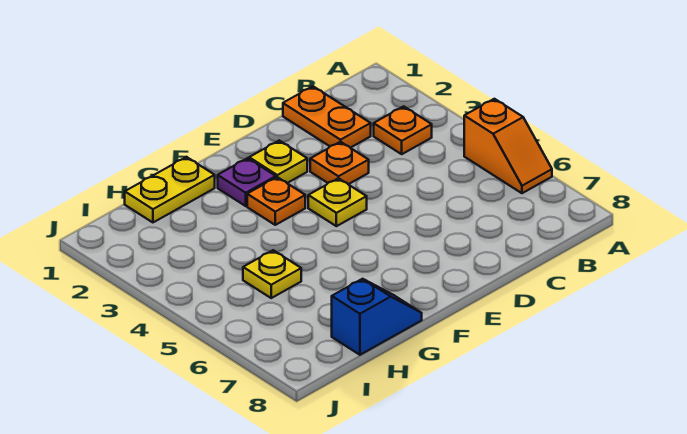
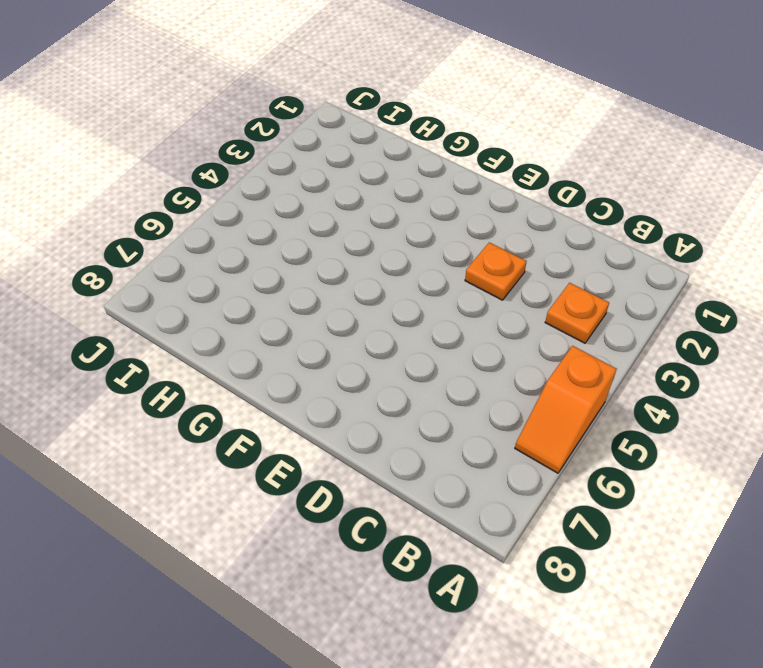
none -> orange 1x2 plate [283,86,371,148]
none -> yellow 1x1 plate [249,141,307,183]

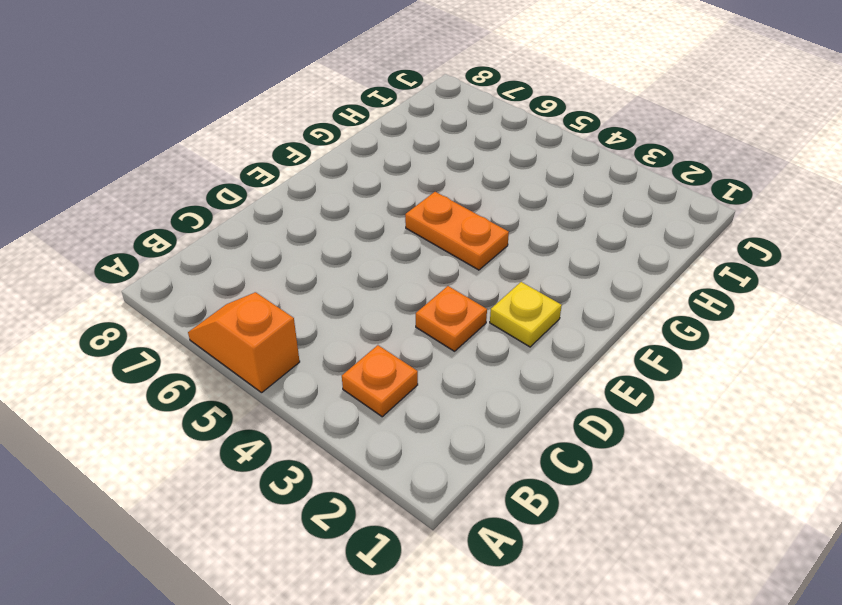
orange 1x2 plate [405,192,509,270] -> orange 1x2 plate moved to [283,86,371,148]
none -> yellow 1x1 plate [308,178,367,226]
none -> purple 1x1 plate [218,158,276,206]

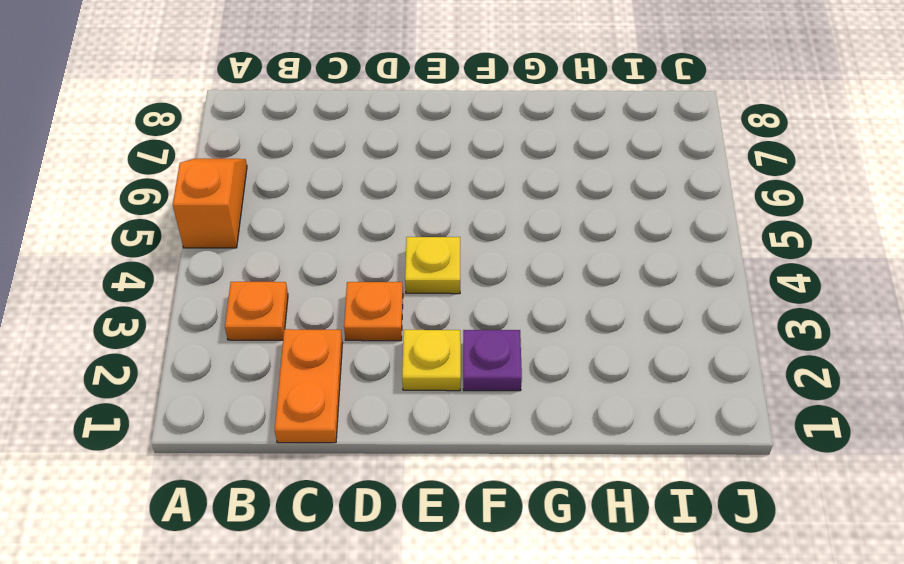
none -> orange 1x1 plate [247,177,305,225]
none -> yellow 1x2 plate [125,157,215,222]

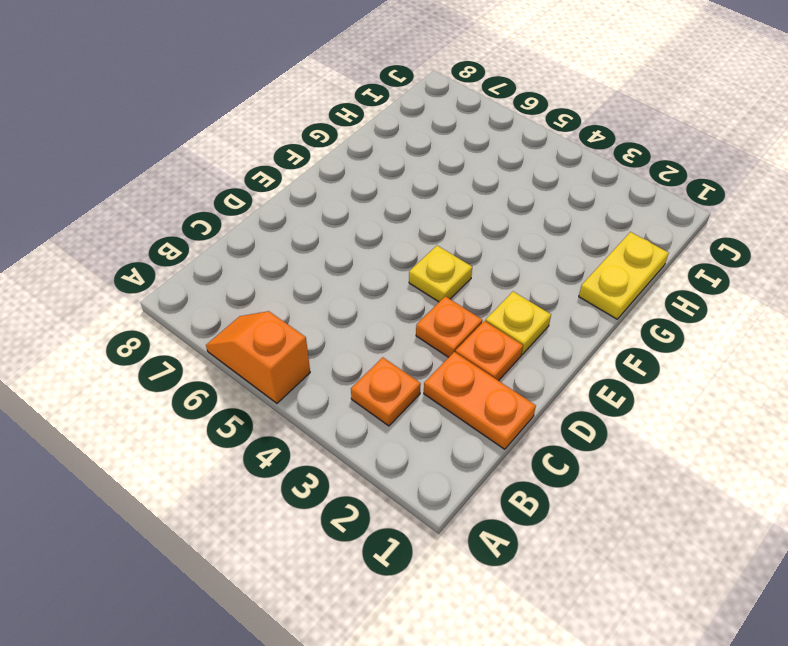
orange 1x1 plate [455,321,523,381] -> orange 1x1 plate moved to [247,177,305,225]
none -> purple 1x1 plate [218,158,276,206]
none -> blue 1x2 slope [332,279,422,355]

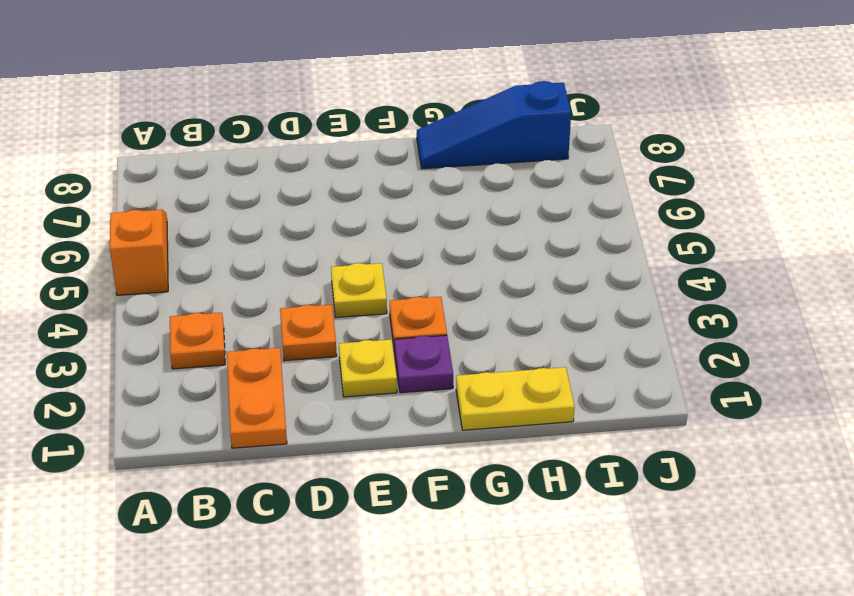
blue 1x3 slope [417,81,571,169] -> blue 1x2 slope [332,279,422,355]
none -> yellow 1x1 plate [243,250,301,298]

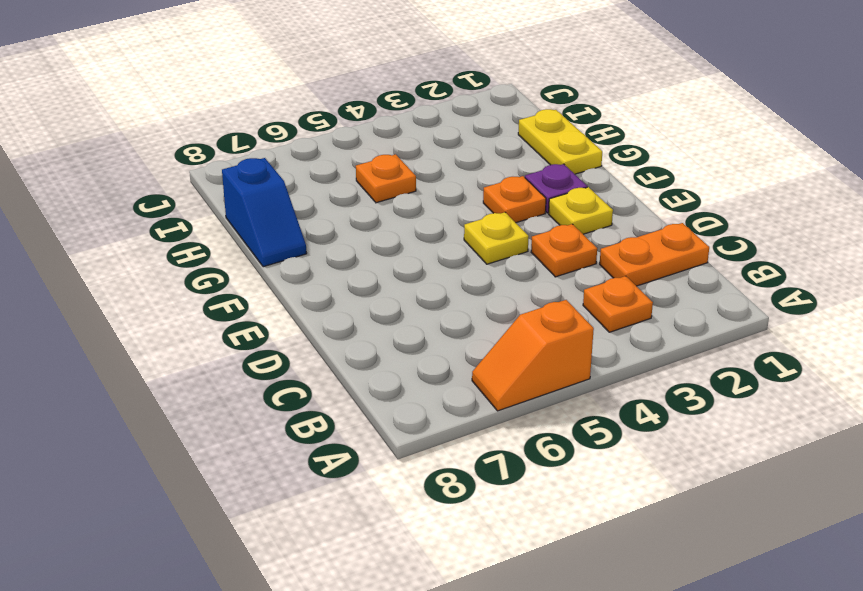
orange 1x1 plate [356,154,416,203] -> yellow 1x1 plate [243,250,301,298]

